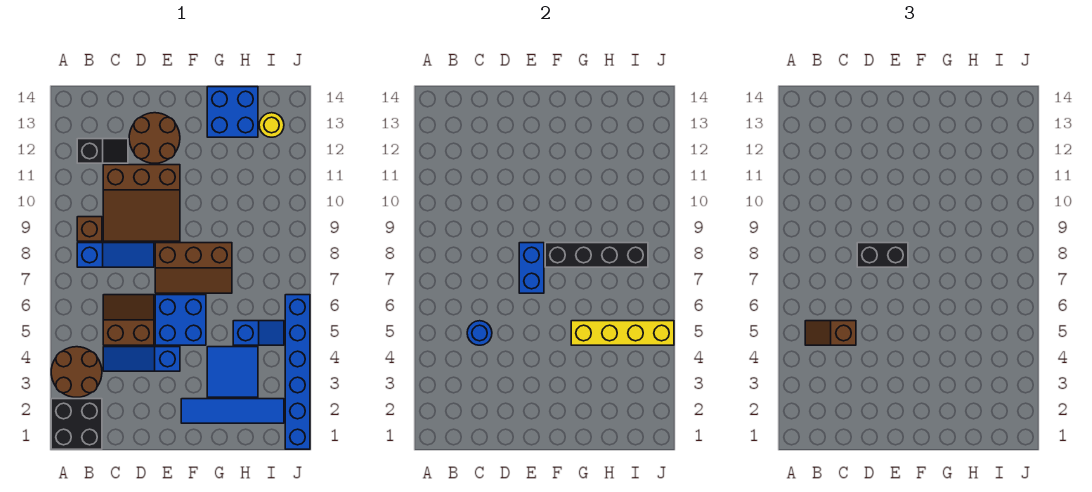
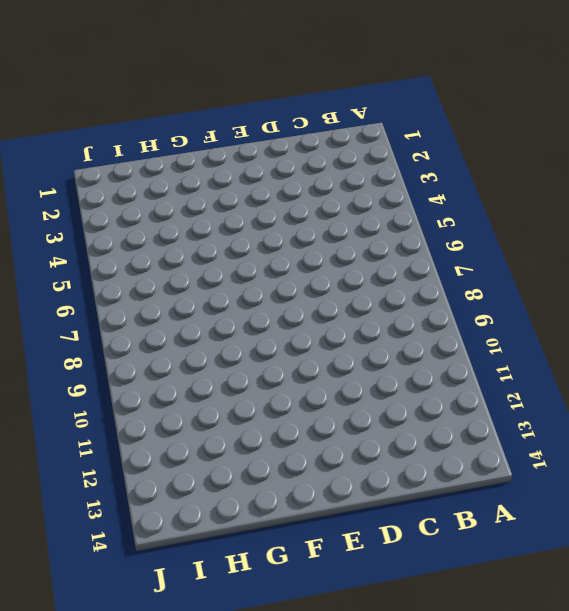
none -> black 2x2 brick [51,399,102,449]
none -> brown 2x2 round brick [51,347,102,397]
none -> blue 1x3 slope [77,243,154,267]

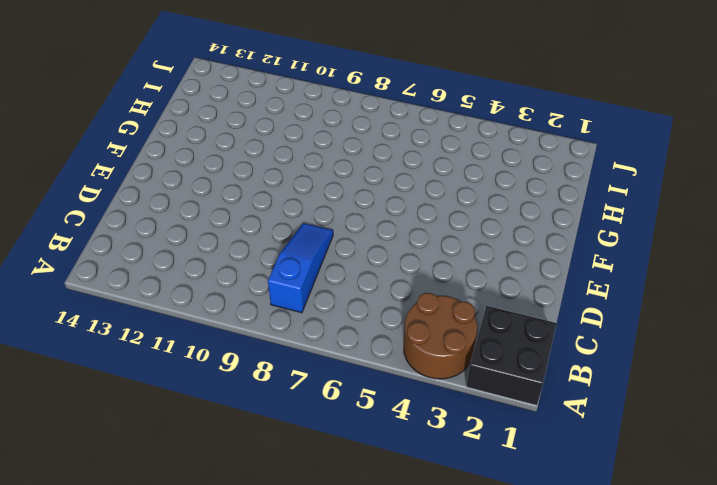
none -> brown 1x1 brick [77,217,102,241]
none -> black 1x2 slope [77,139,128,163]
none -> blue 1x3 slope [103,347,180,371]

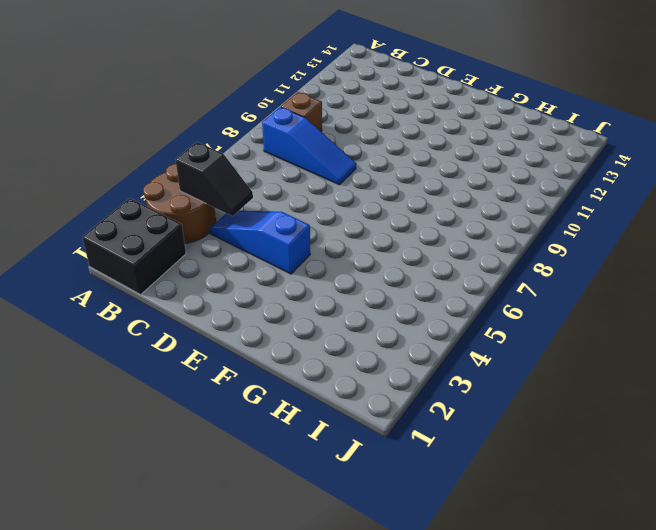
black 1x2 slope [175,142,253,216] -> black 1x2 slope moved to [77,139,128,163]
none -> brown 2x2 slope [103,295,154,345]
none -> brown 3x3 slope [103,165,180,241]
none -> brown 2x2 round brick [129,113,180,163]

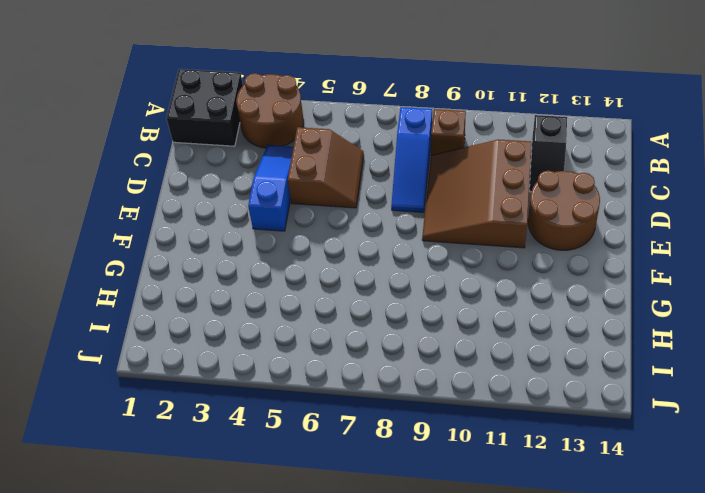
none -> blue 2x2 brick [155,295,206,345]
none -> brown 2x3 slope [155,243,232,293]
none -> blue 1x4 tile [181,399,284,423]

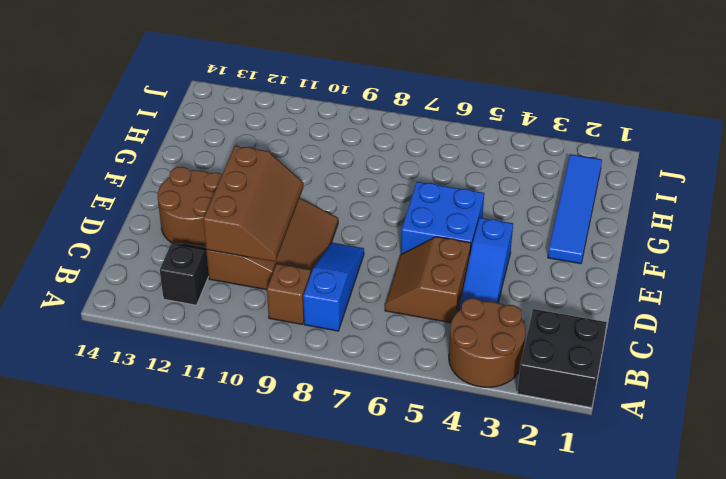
brown 2x3 slope [203,146,303,262] -> brown 2x3 slope moved to [155,243,232,293]
none -> blue 2x2 tile [207,347,258,397]
none -> blue 2x2 brick [207,87,258,137]
none -> blue 1x2 slope [233,321,284,345]

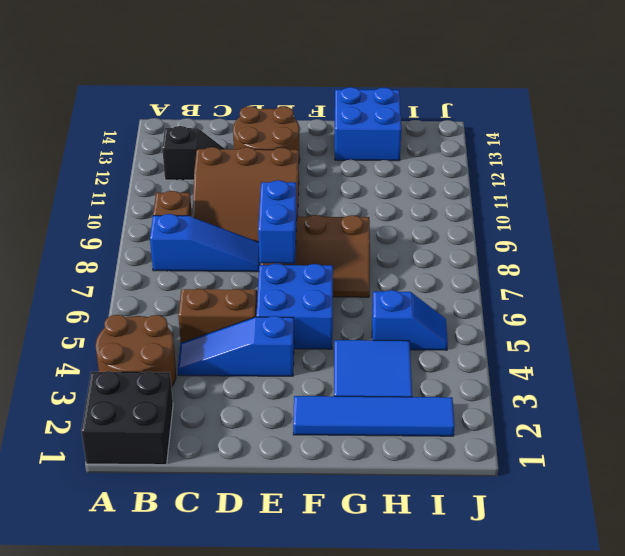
none -> yellow 1x1 round brick [259,113,284,137]
none -> blue 1x6 brick [285,295,310,449]
none -> blue 1x1 round brick [467,321,492,345]

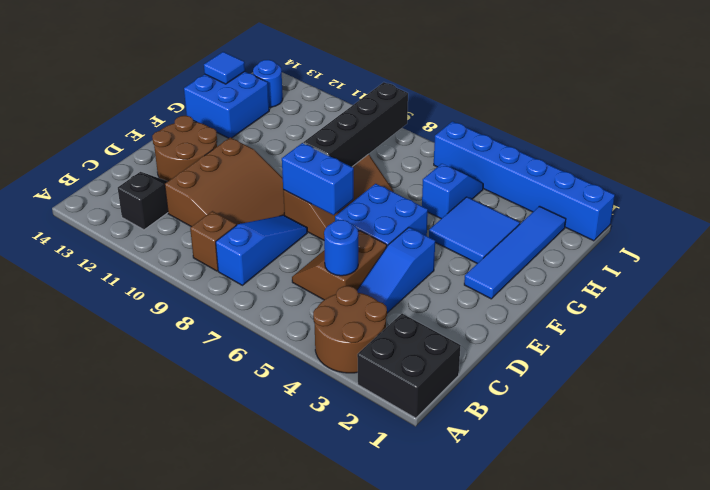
blue 1x1 tile [204,52,245,84] -> none
blue 1x1 round brick [253,60,283,107] -> yellow 1x1 round brick [259,113,284,137]
none -> yellow 1x4 brick [571,321,674,345]
none -> brown 1x2 slope [805,321,856,345]
none -> black 1x2 brick [857,243,908,267]

